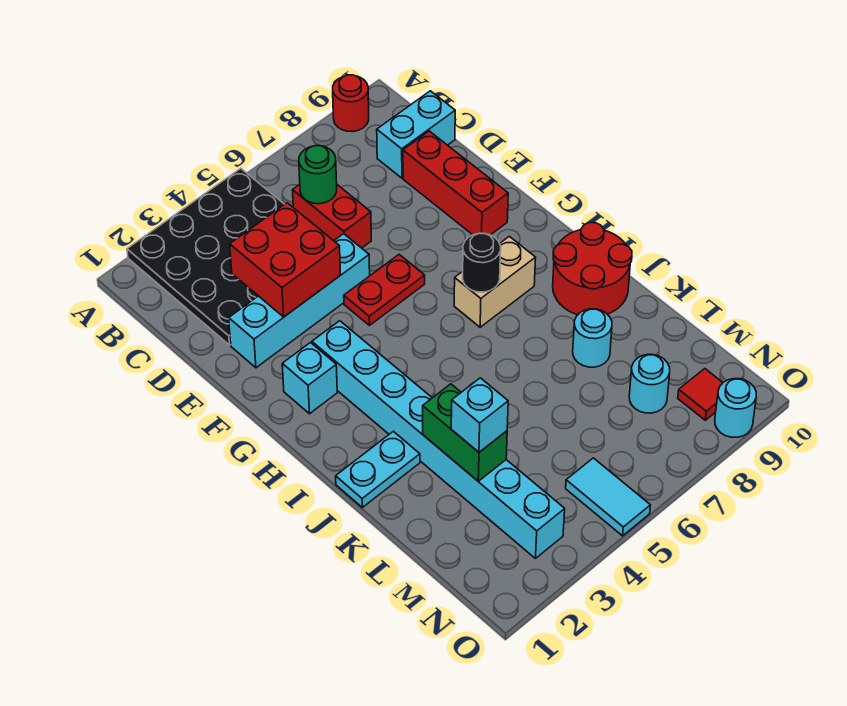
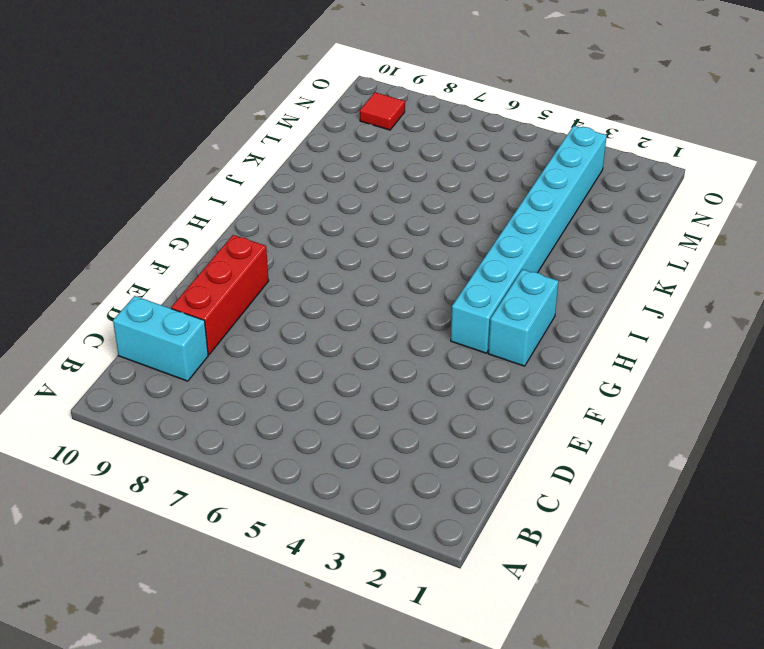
cyan 1x2 brick [488,269,558,366] -> cyan 1x1 brick [282,343,337,414]
none -> black 4x4 plate [127,168,284,345]
none -> red 1x1 round brick [333,75,369,132]
none -> red 1x2 brick [293,185,371,248]

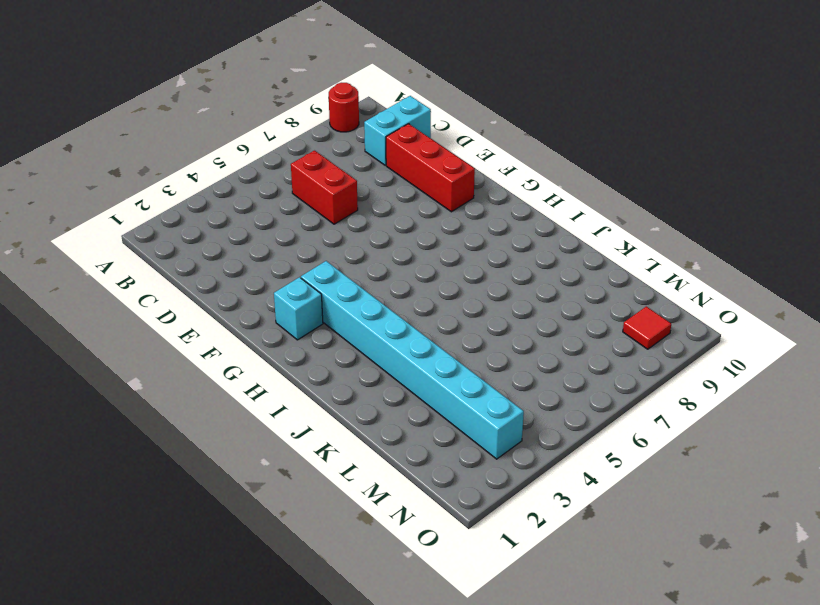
none -> black 4x4 plate [127,168,284,345]
none -> cyan 1x4 brick [229,234,370,368]
none -> red 1x2 plate [344,255,425,325]

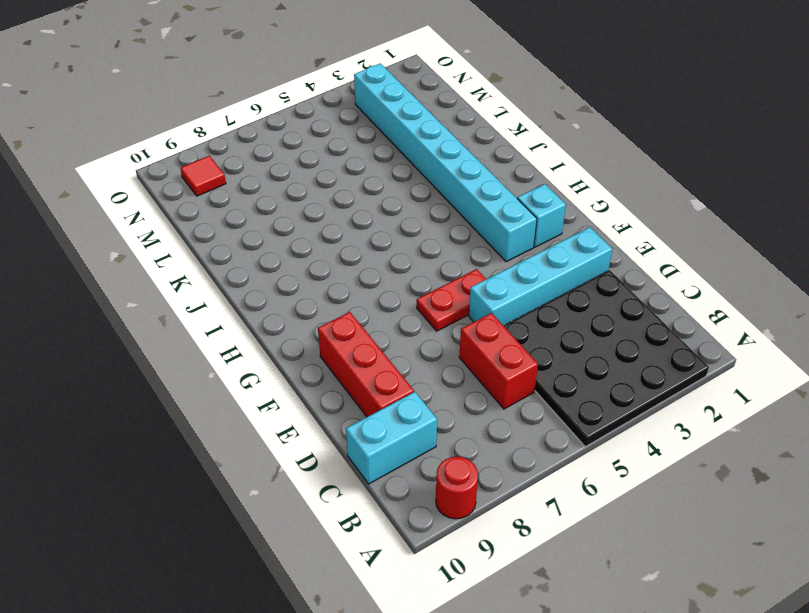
none -> tan 1x2 brick [454,236,536,327]
none -> red 2x2 round brick [553,223,632,315]
none -> cyan 1x2 plate [336,431,420,507]

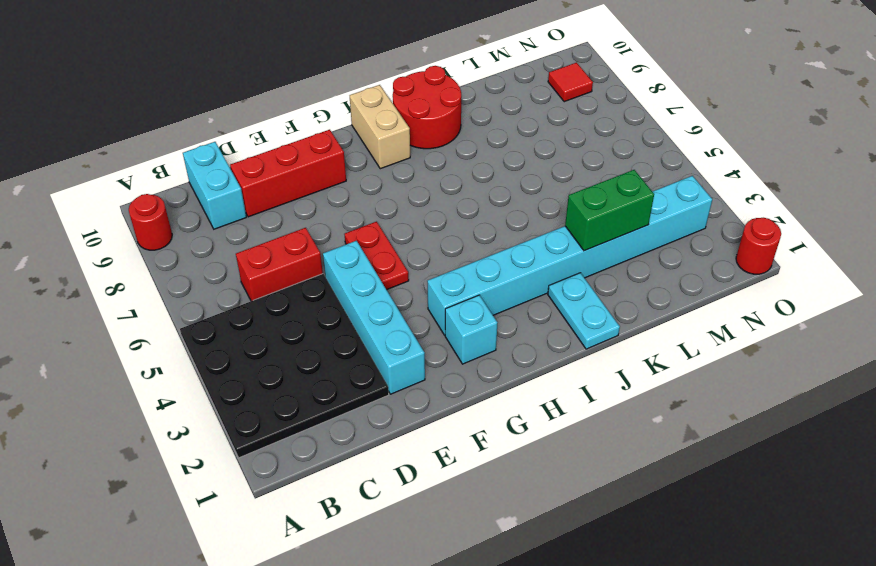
tan 1x2 brick [350,85,410,169] -> tan 1x2 brick moved to [454,236,536,327]
red 1x1 round brick [736,218,781,274] -> none
none -> cyan 1x1 round brick [573,309,612,367]
none -> cyan 1x1 round brick [629,354,670,413]
none -> cyan 1x2 tile [566,458,650,536]

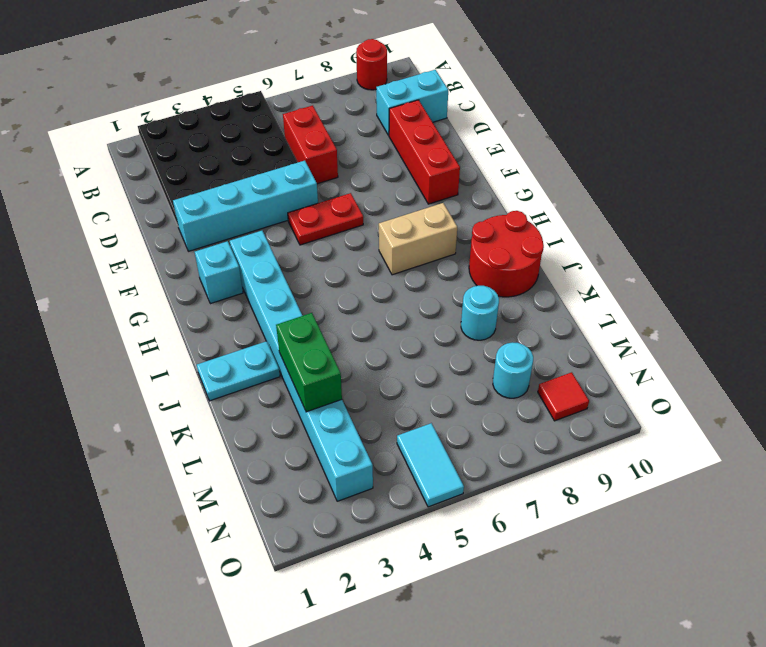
none -> cyan 1x1 round brick [715,379,756,437]
none -> green 1x1 round brick [299,146,337,204]
none -> red 2x2 brick [230,203,340,317]

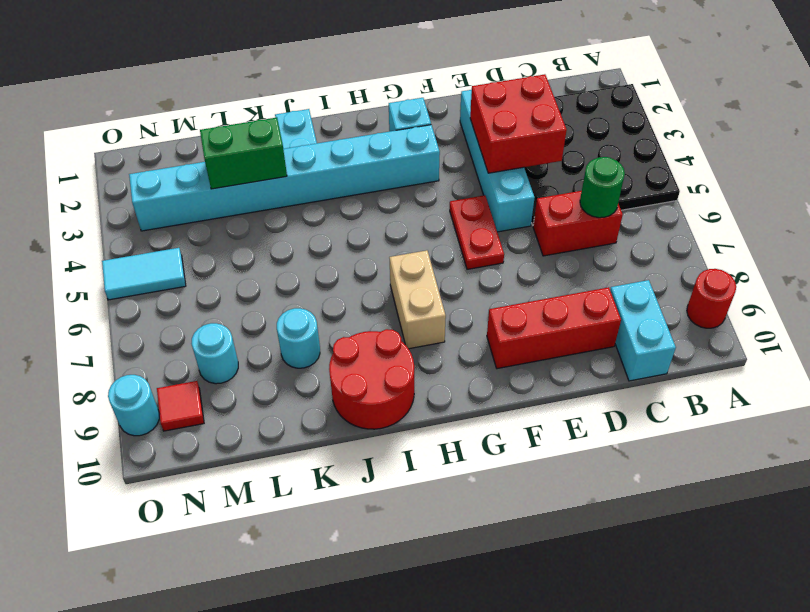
none -> black 1x1 round brick [463,233,501,292]
none -> cyan 1x1 brick [451,378,508,452]

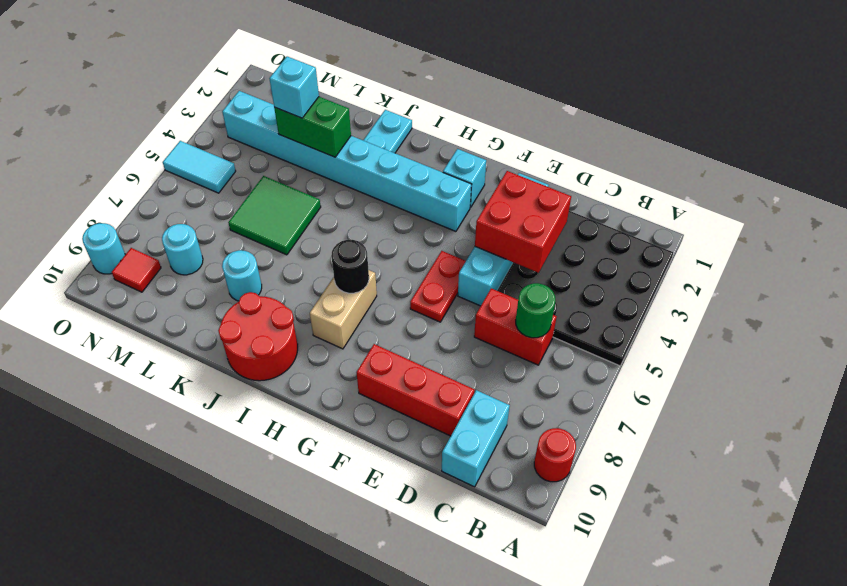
green 2x2 tile [228,176,321,255] -> none

